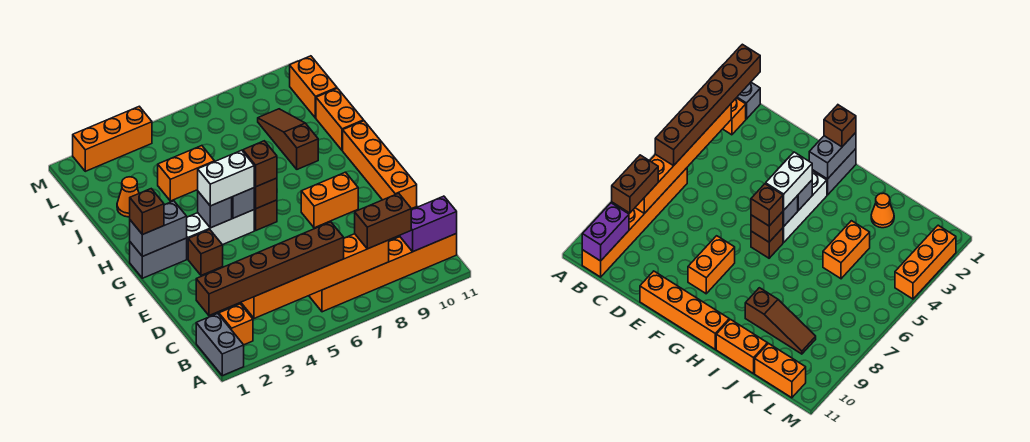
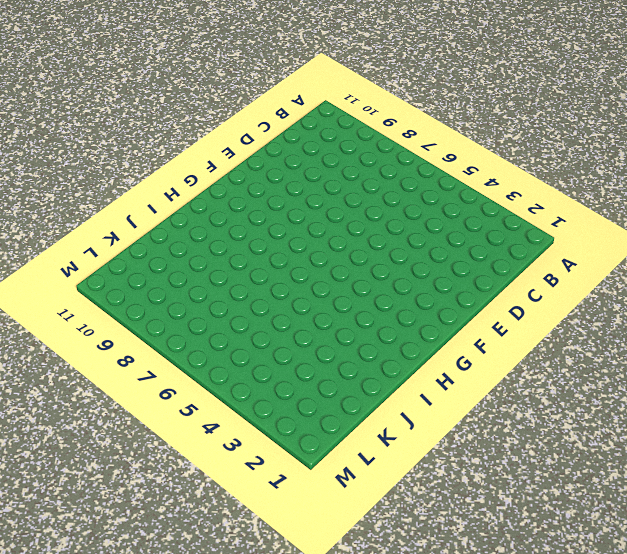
none -> grey 1x2 brick [196,314,244,376]
none -> orange 1x1 brick [219,304,253,345]
none -> orange 1x6 brick [309,234,457,312]

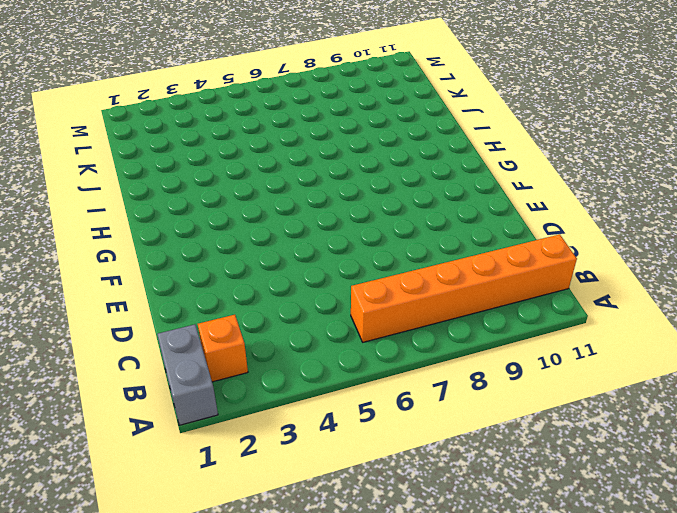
none -> orange 1x4 brick [343,121,417,209]
none -> brown 1x1 brick [188,230,223,275]
none -> orange 1x2 brick [301,172,358,228]

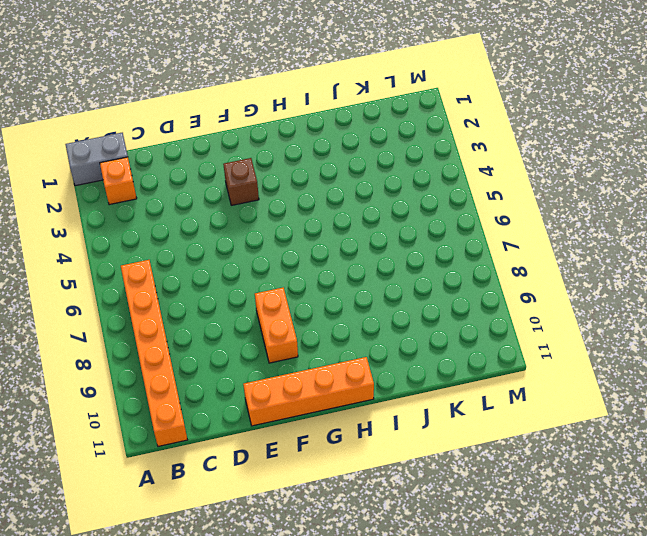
none -> grey 1x2 brick [130,238,187,278]
none -> white 1x3 brick [187,210,254,259]
none -> brown 1x1 brick [254,200,277,230]

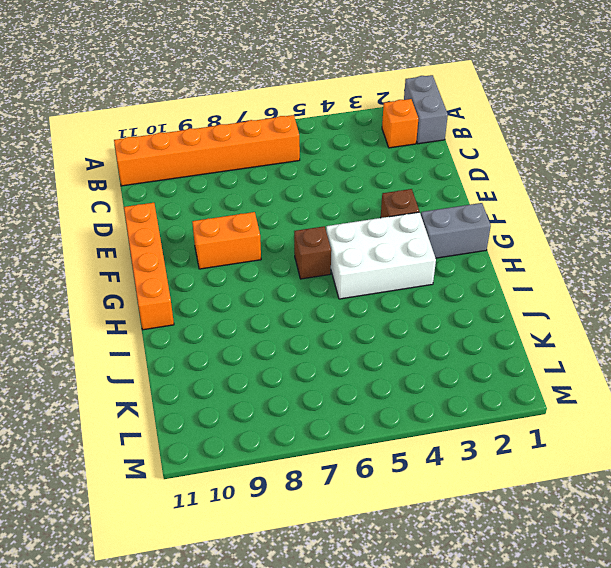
white 2x3 brick [326,212,436,299] -> white 1x3 brick [187,210,254,259]
none -> brown 1x3 slope [258,109,318,169]
none -> orange 1x2 brick [316,88,364,150]
none -> orange 1x1 cone [117,177,139,217]

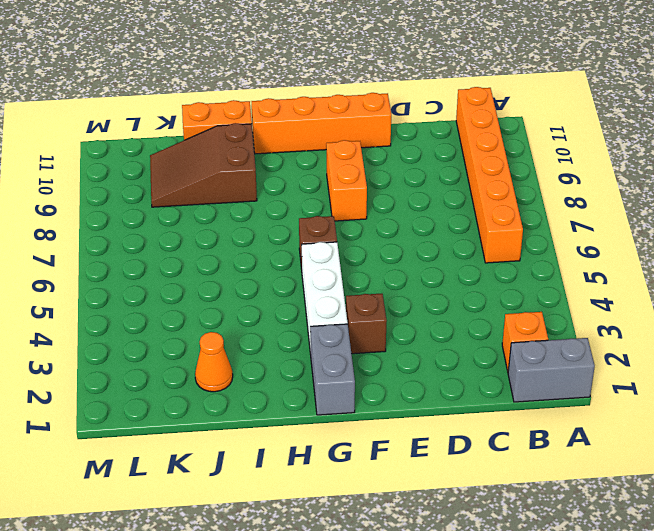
brown 2x3 slope [150,123,257,207] -> brown 1x3 slope [258,109,318,169]
none -> orange 1x2 brick [158,146,215,201]
none -> orange 1x2 brick [290,56,337,118]
none -> orange 1x3 brick [73,106,152,171]

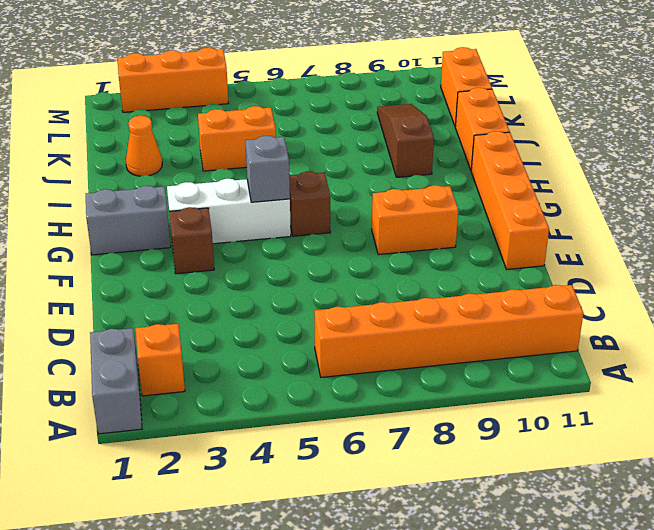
none -> orange 1x6 brick [241,234,389,318]
none -> purple 1x2 brick [400,196,457,252]
none -> grey 1x2 brick [130,201,187,257]

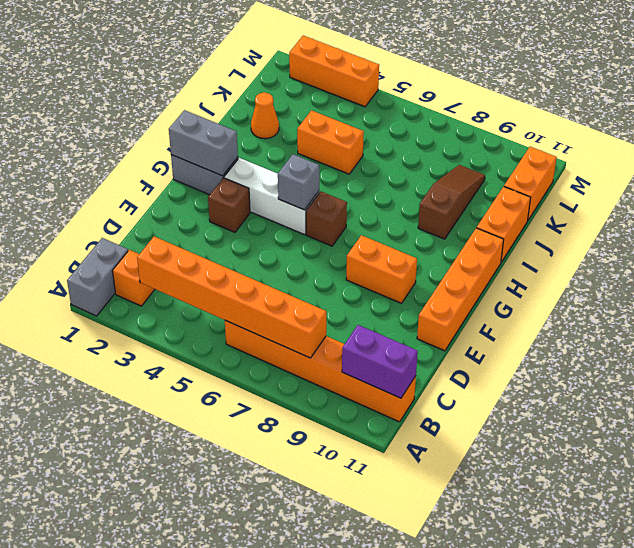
none -> grey 1x1 brick [198,192,232,228]
none -> brown 1x1 brick [254,178,277,209]
none -> brown 1x6 brick [196,222,344,316]

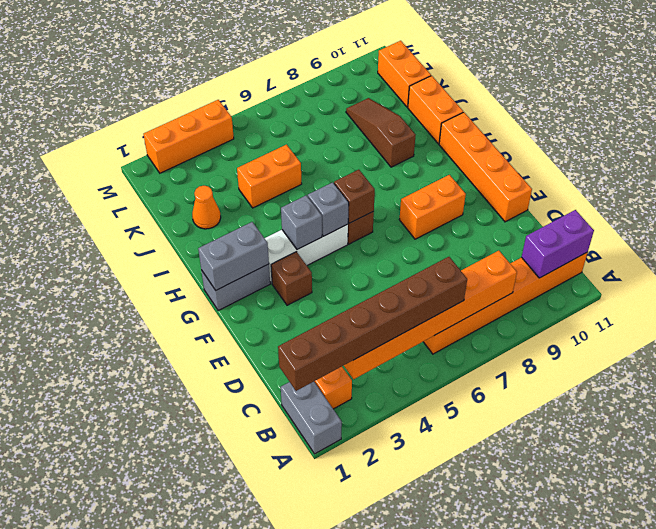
none -> brown 1x2 brick [355,193,411,249]
none -> brown 1x1 brick [130,189,164,235]
none -> white 1x2 brick [198,150,254,206]

